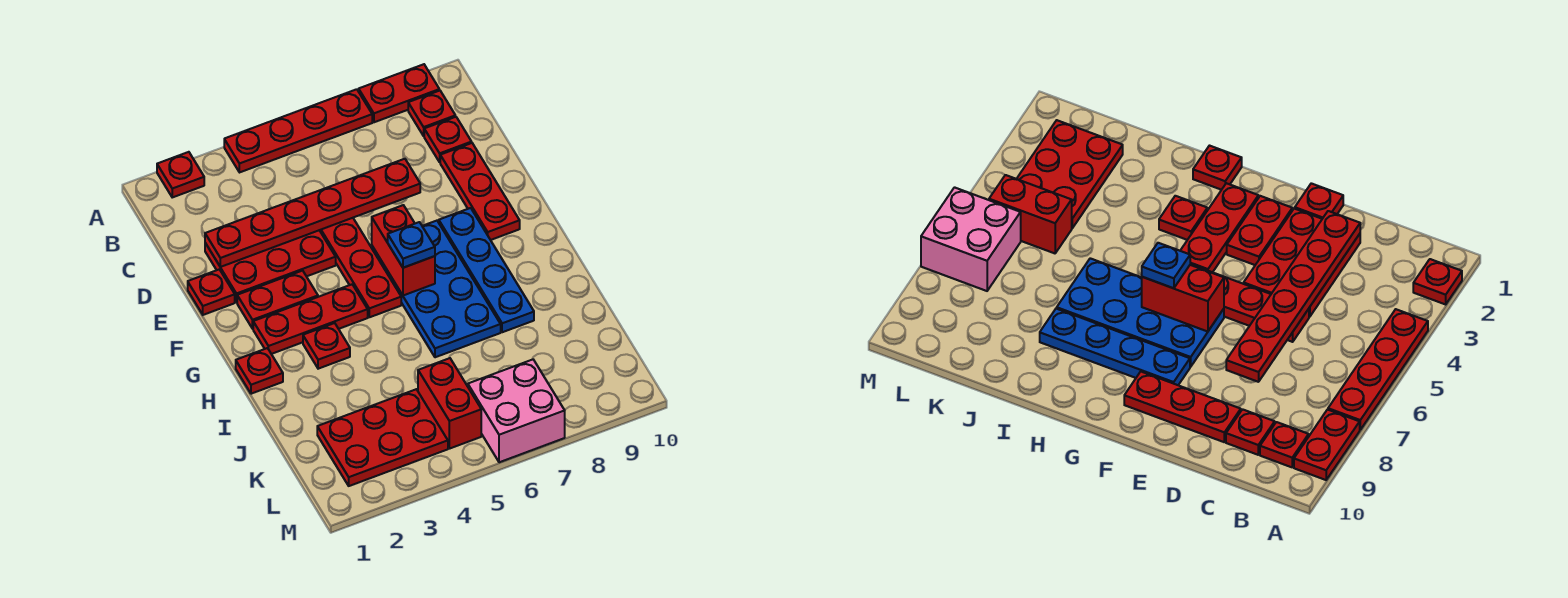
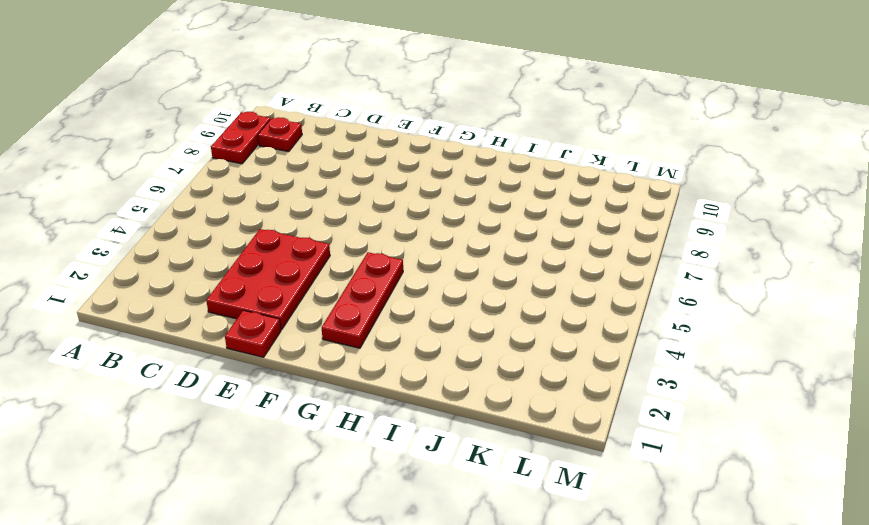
none -> red 1x1 plate [157,152,204,197]
none -> red 1x4 plate [224,89,372,172]
none -> red 1x1 plate [424,117,472,162]

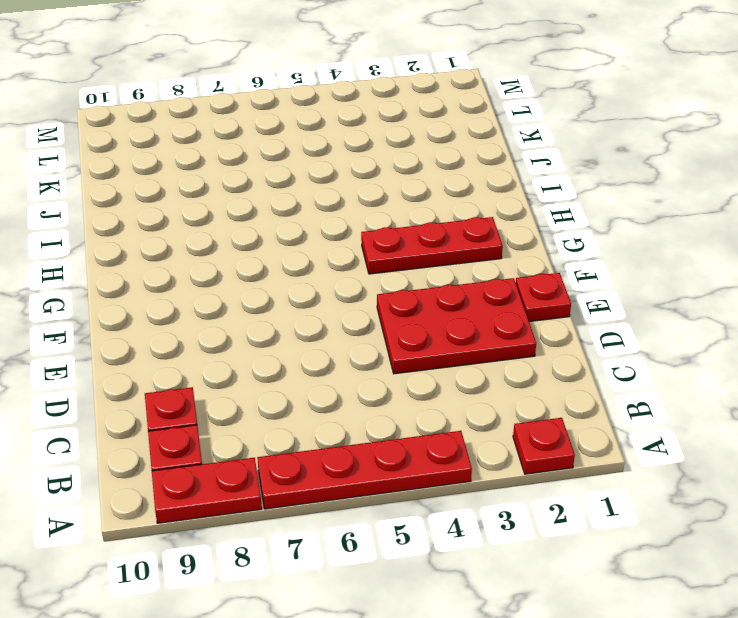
none -> red 1x4 plate [320,218,401,317]
none -> red 1x3 plate [440,143,520,240]
none -> red 1x2 plate [237,271,318,329]

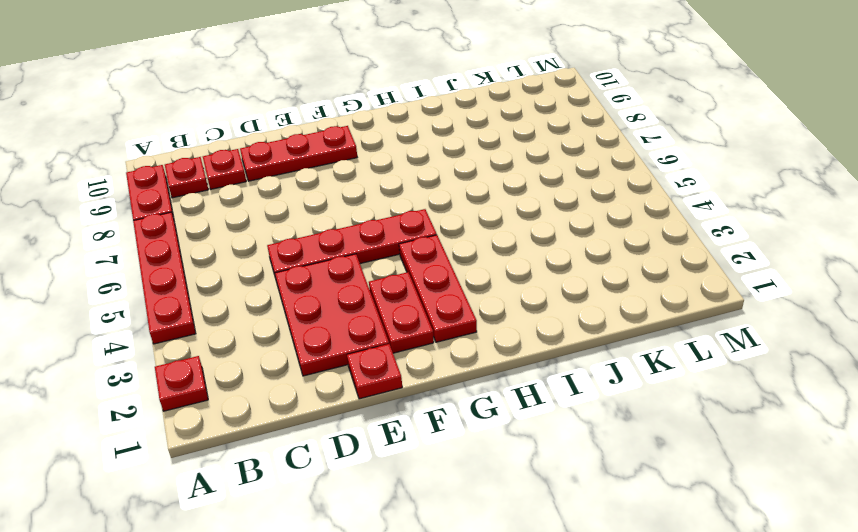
none -> blue 2x4 plate [372,221,501,357]
none -> blue 1x4 plate [439,208,534,332]
none -> red 1x1 plate [236,348,283,394]

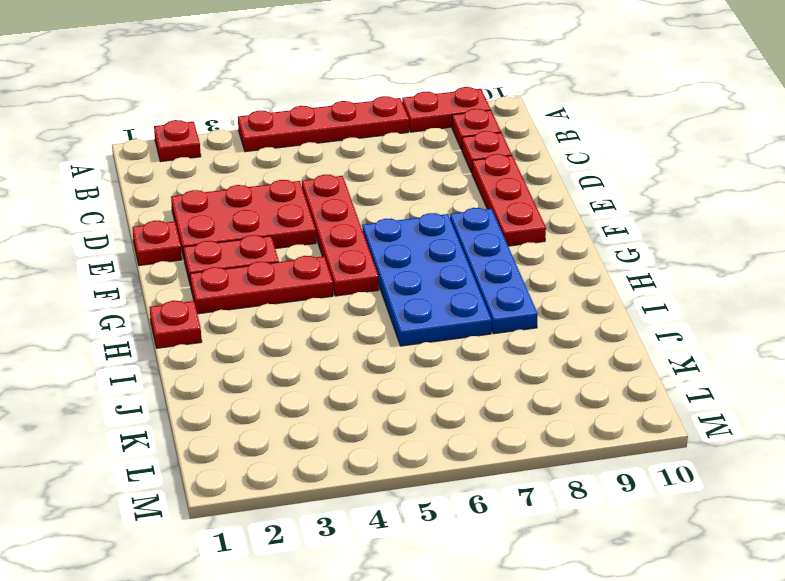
none -> red 1x1 plate [303,323,350,369]
none -> red 2x3 plate [317,389,448,486]
none -> red 1x2 brick [418,358,481,449]

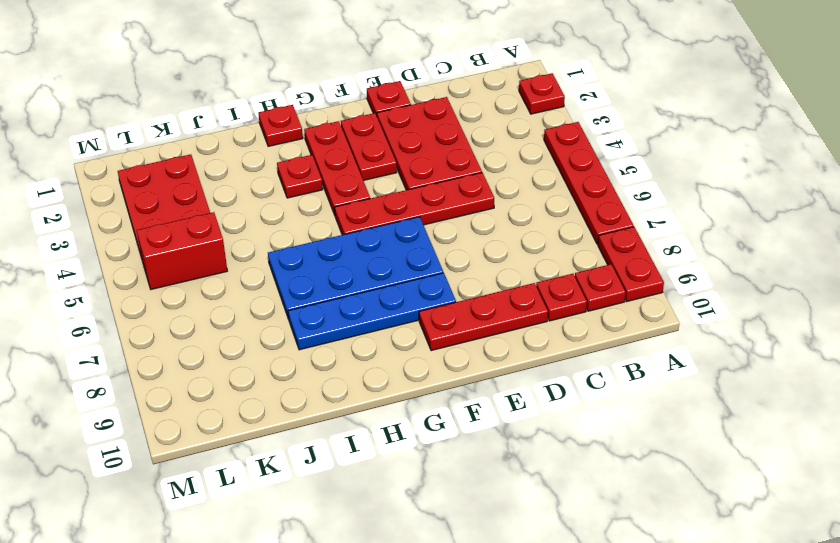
none -> pink 2x2 brick [468,359,565,462]
none -> red 1x6 plate [205,159,420,267]
none -> red 1x2 brick [372,205,435,296]

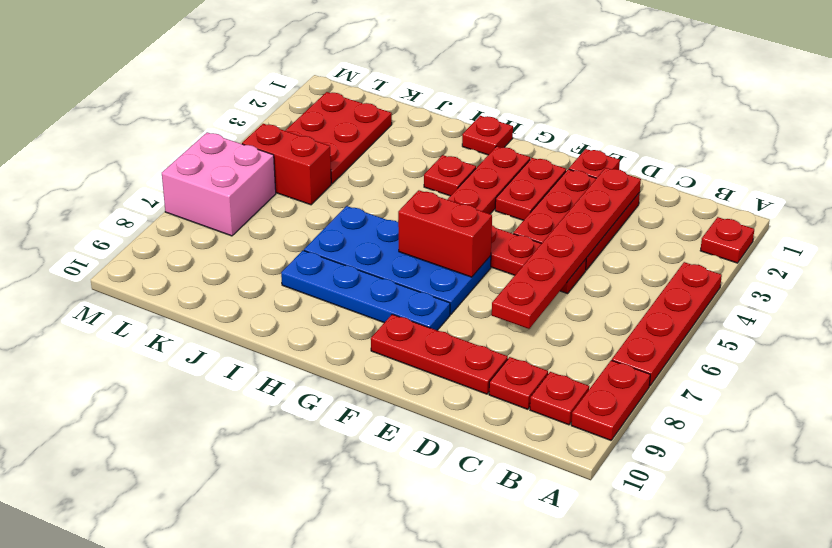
none -> blue 1x1 plate [388,222,435,268]

